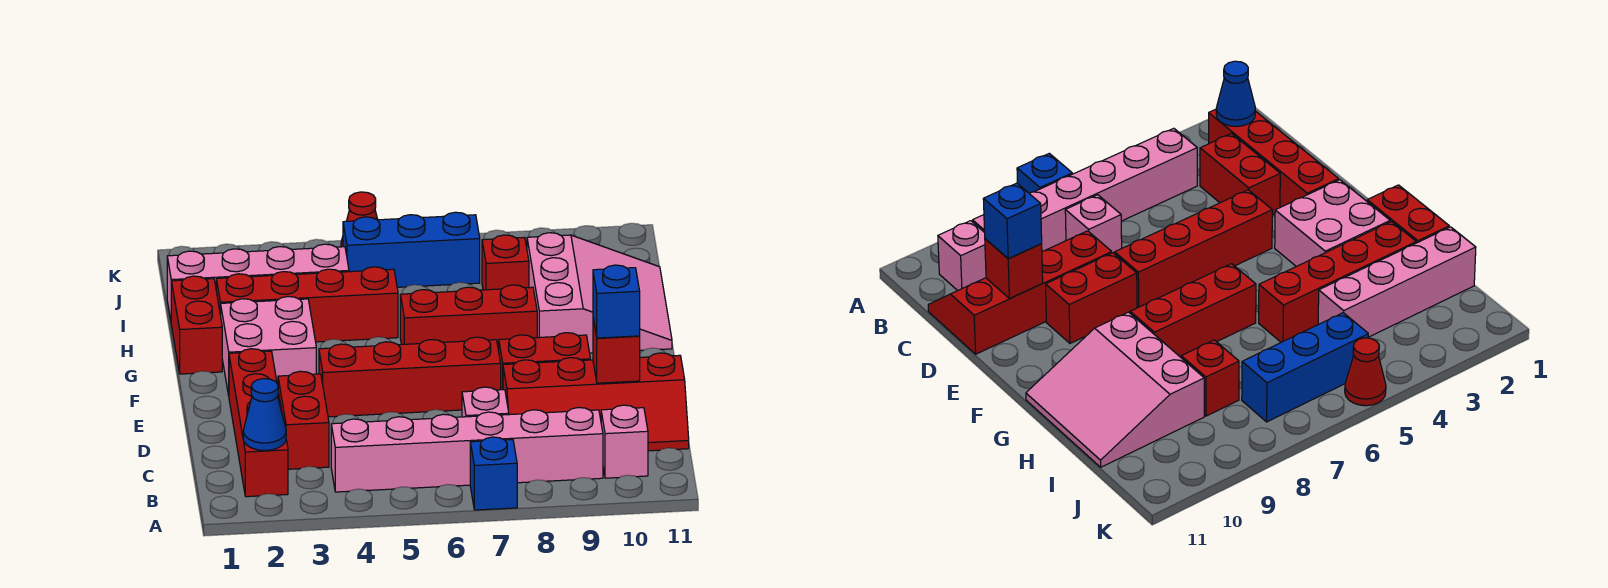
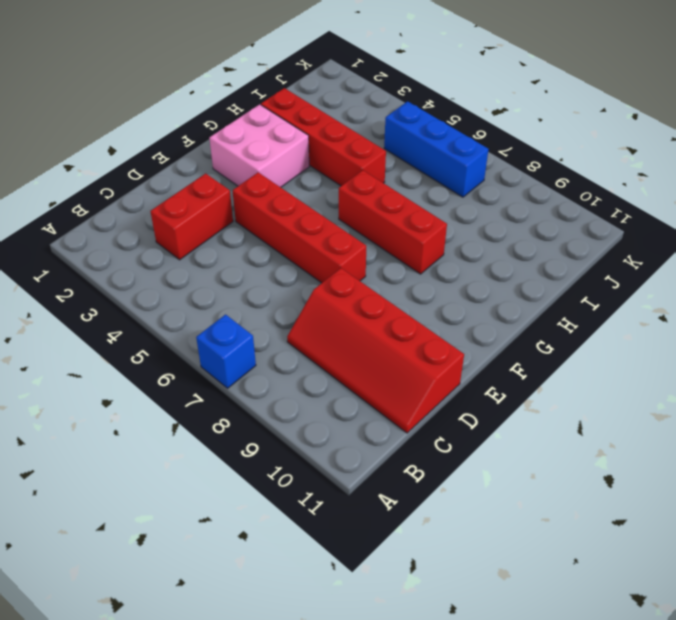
none -> red 1x4 brick [229,349,288,497]
none -> pink 1x6 brick [331,408,603,492]
none -> pink 1x1 brick [601,405,648,478]

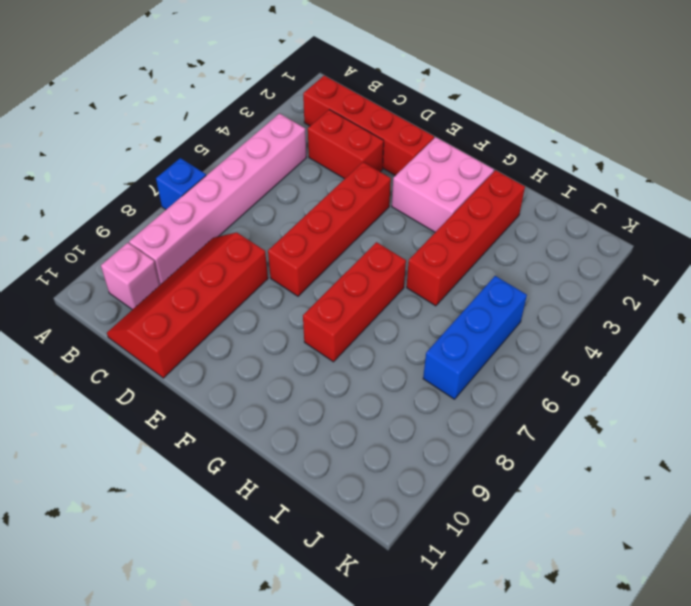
none -> pink 1x1 brick [462,387,509,417]
none -> red 1x2 brick [499,333,590,390]
none -> red 1x2 brick [171,276,222,374]

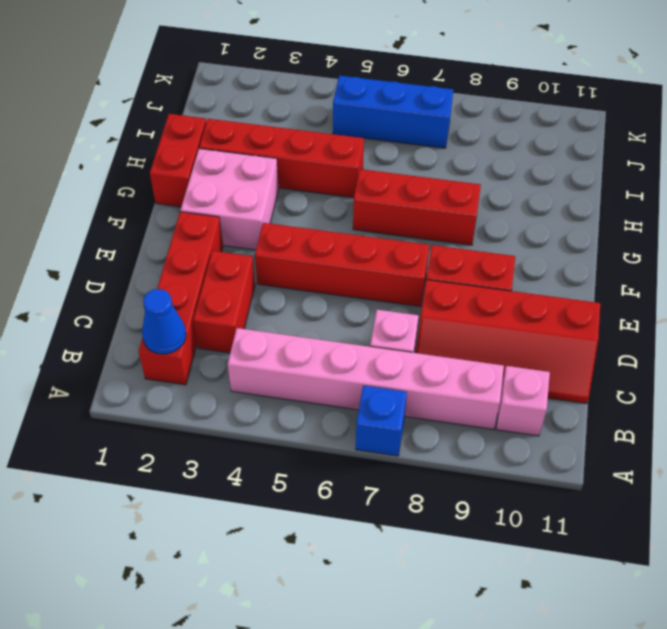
none -> pink 3x3 slope [527,233,672,353]
none -> pink 1x4 brick [167,244,349,320]
none -> red 1x1 brick [482,235,529,290]

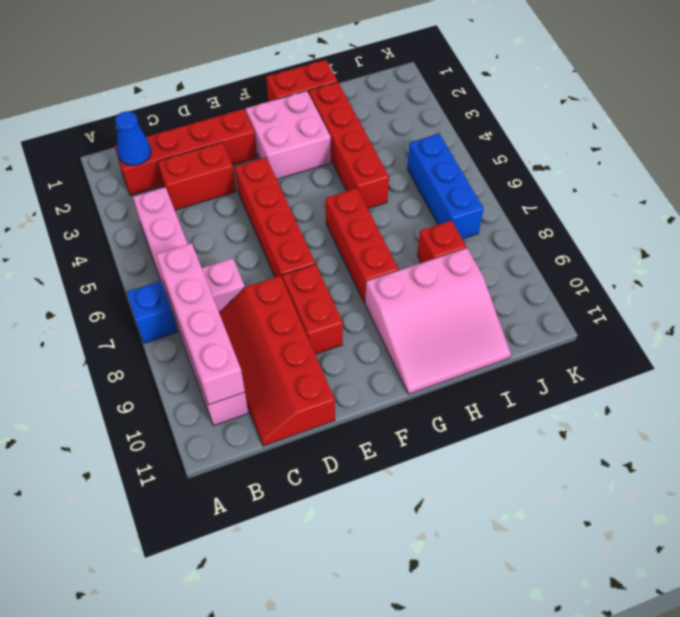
pink 1x4 brick [156,243,245,405] -> pink 1x4 brick moved to [167,244,349,320]
none -> red 1x1 cone [341,192,378,247]
none -> red 1x1 brick [593,319,640,383]
none -> blue 1x1 brick [593,265,640,338]

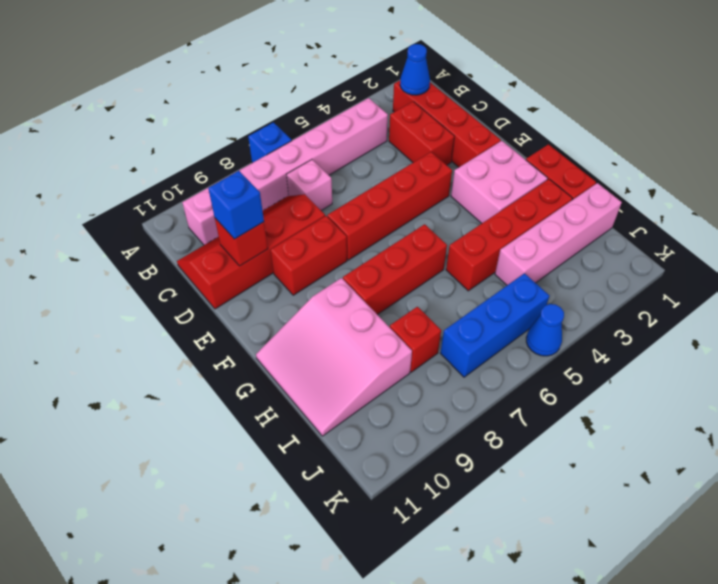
blue 1x1 cone [526,304,564,356] -> red 1x1 cone [341,192,378,247]

